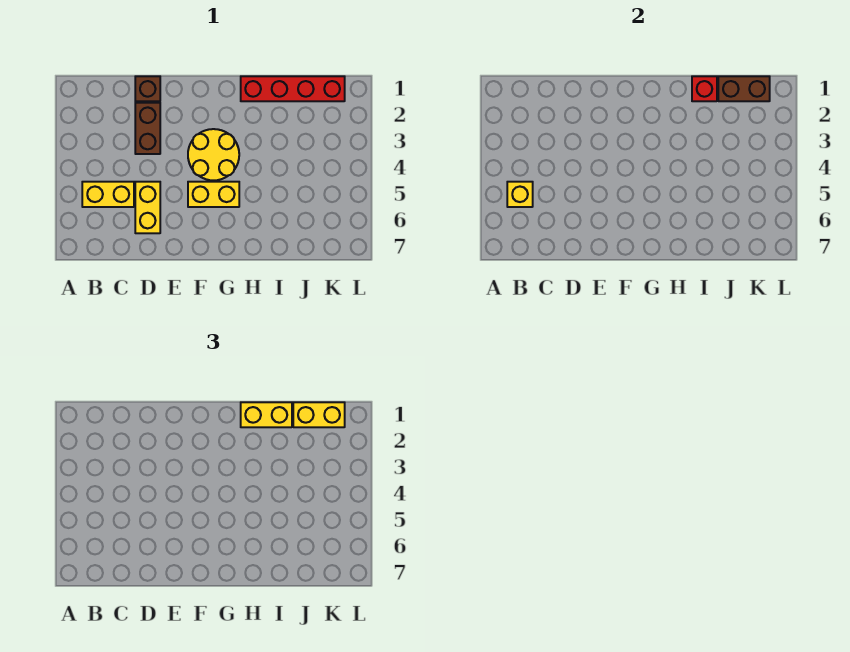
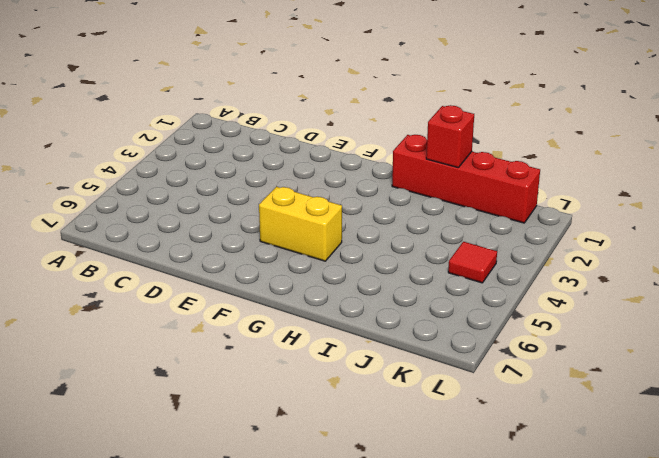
red 1x1 tile [448,242,497,283] -> none
none -> yellow 1x2 brick [82,182,134,207]
none -> brown 1x1 brick [135,76,160,101]
none -> brown 1x2 brick [135,103,160,154]

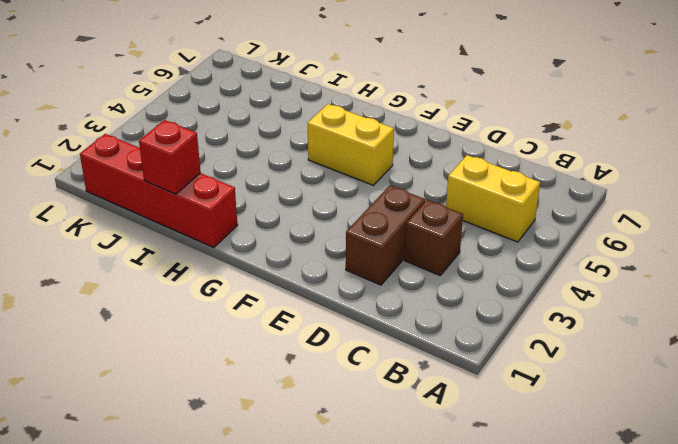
brown 1x1 brick [405,200,463,276] -> brown 1x1 brick moved to [135,76,160,101]
none -> yellow 1x2 brick [135,182,160,233]
none -> yellow 2x2 round brick [188,129,239,180]
none -> yellow 1x1 brick [507,182,533,207]

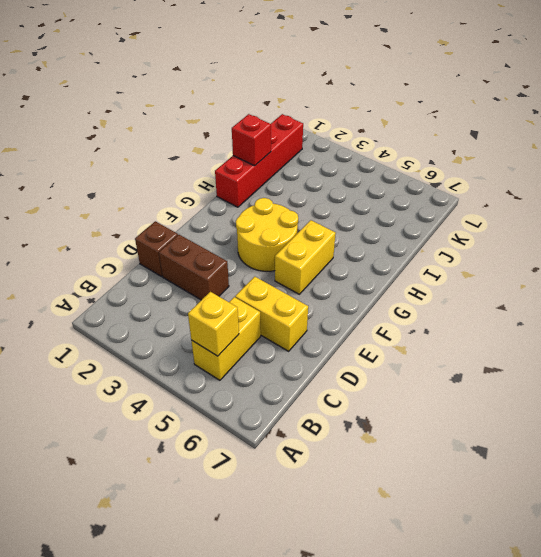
none -> brown 1x2 brick [718,76,770,101]
none -> yellow 1x2 brick [241,402,292,427]
none -> yellow 1x2 brick [293,402,345,427]

